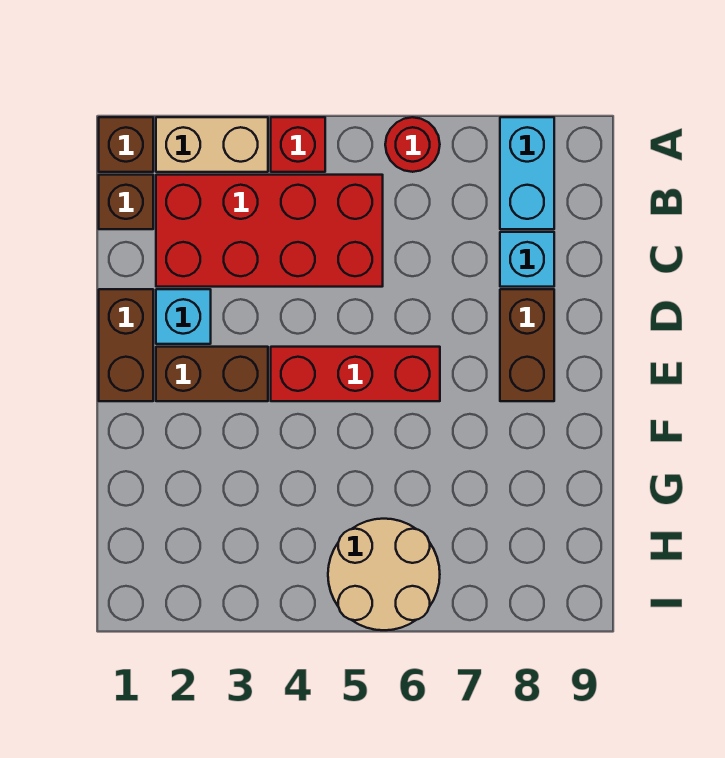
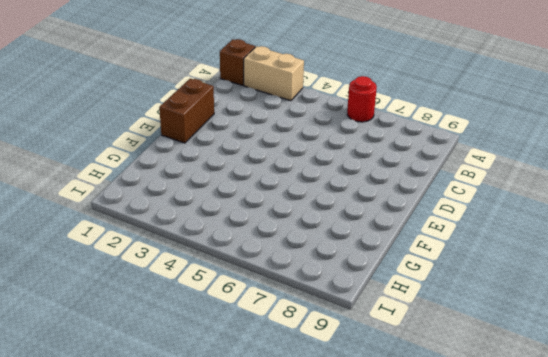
none -> red 1x1 brick [271,117,325,172]
none -> cyan 1x2 brick [500,117,554,229]
none -> brown 1x1 brick [99,175,153,229]

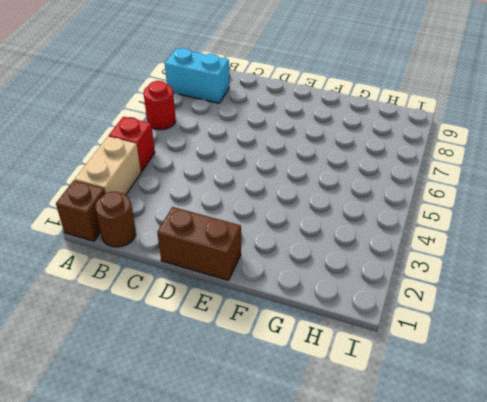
brown 1x1 round brick [95,192,136,247] -> brown 1x1 brick [99,175,153,229]
none -> red 2x4 brick [156,175,383,287]
none -> cyan 1x1 brick [500,232,554,287]
none -> cyan 1x1 brick [156,289,211,344]

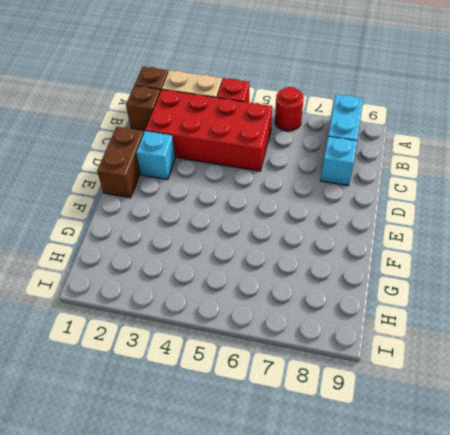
none -> brown 1x2 brick [500,289,554,401]
none -> brown 1x2 brick [156,347,268,401]
none -> red 1x3 brick [271,347,440,401]

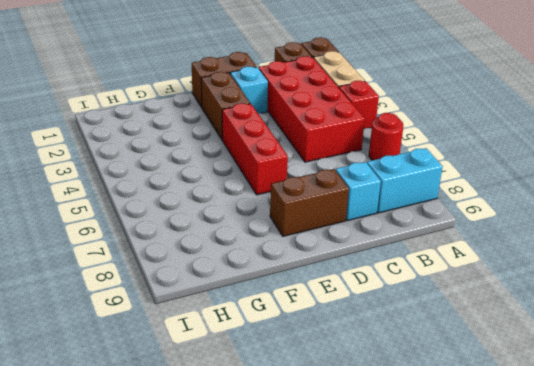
none -> tan 2x2 round brick [328,519,440,630]

